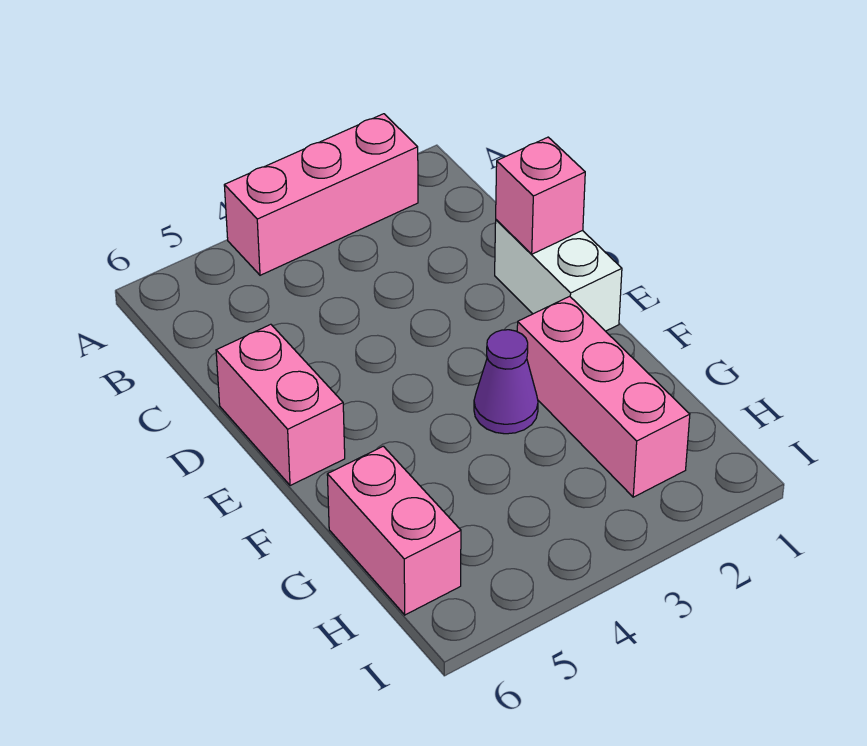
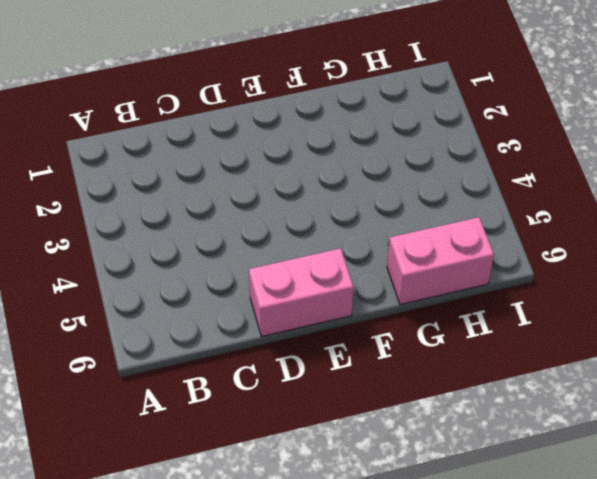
none -> pink 1x3 brick [224,114,418,275]
none -> white 1x2 brick [495,220,622,331]

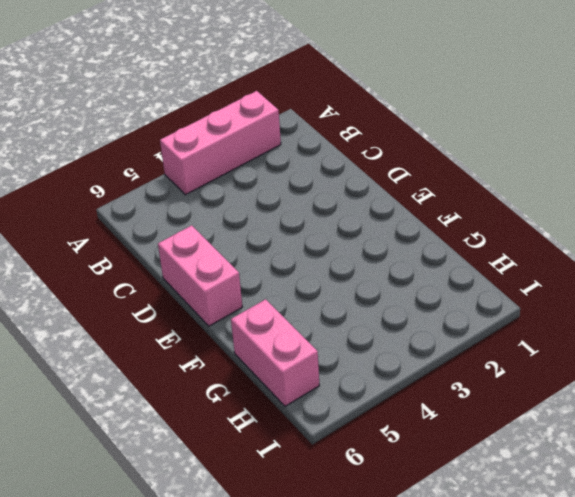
none -> white 1x2 brick [495,220,622,331]
none -> pink 1x3 brick [517,296,690,497]

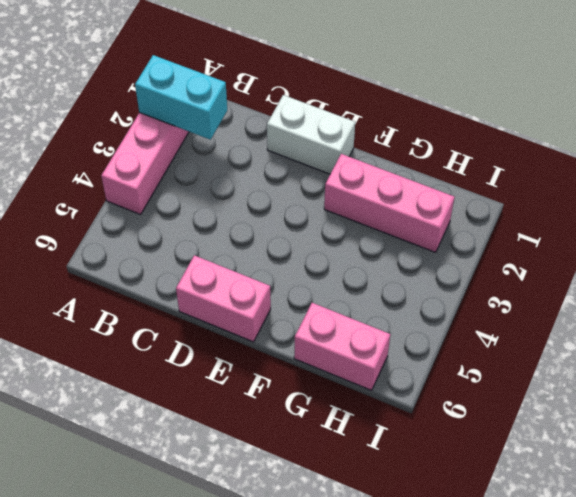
cyan 1x2 brick [135,55,227,140] -> none
none -> purple 1x1 cone [474,330,538,434]
none -> pink 1x1 brick [496,137,585,254]

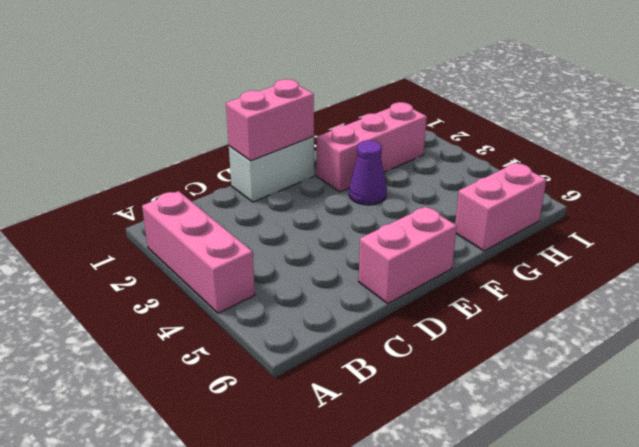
pink 1x2 brick [226,79,314,161] -> pink 1x1 brick [496,137,585,254]

